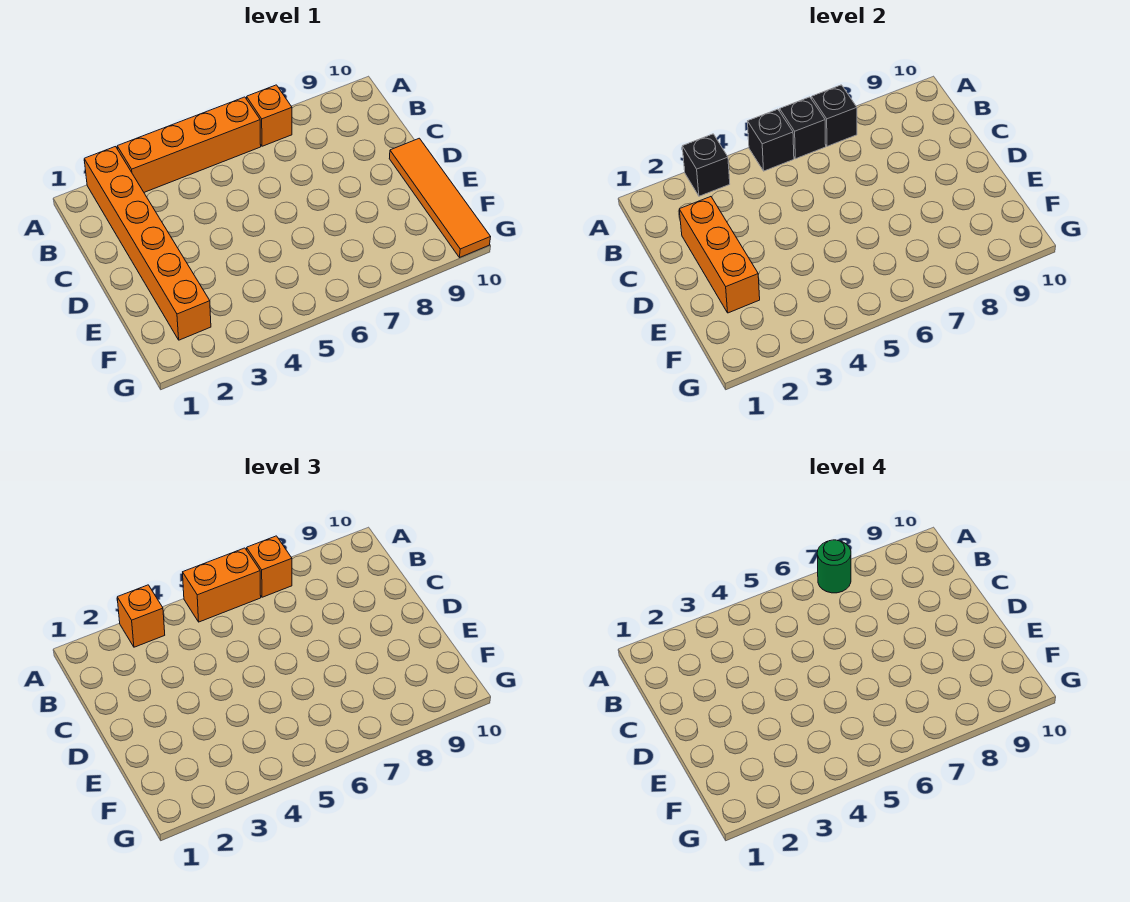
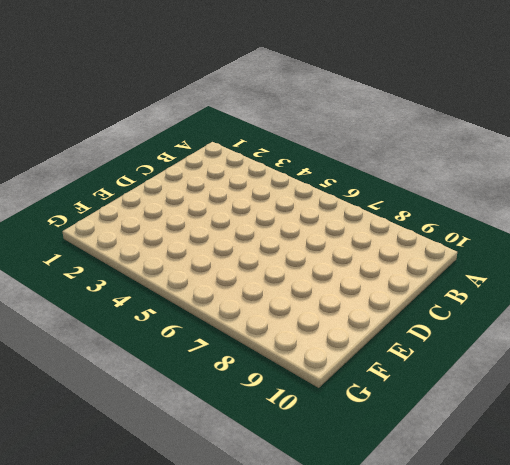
none -> orange 1x6 brick [84,147,211,340]
none -> orange 1x4 brick [117,97,261,192]
none -> orange 1x1 brick [247,85,292,146]

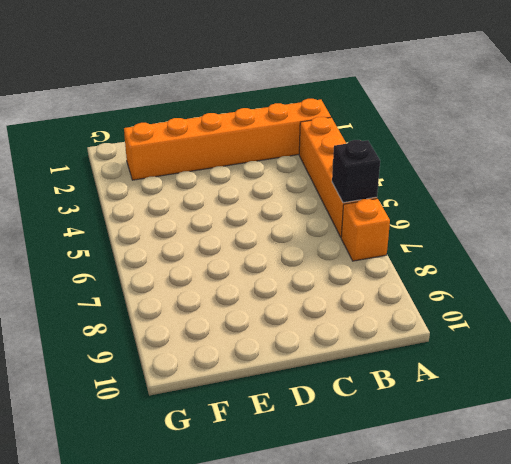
none -> orange 1x4 tile [389,138,490,258]
none -> black 1x1 brick [682,134,730,196]
none -> black 1x1 brick [748,109,794,171]

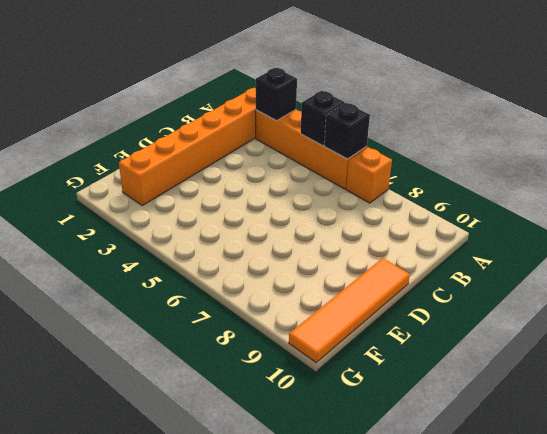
none -> black 1x1 brick [812,85,857,146]
none -> orange 1x3 brick [679,197,760,313]
none -> orange 1x1 brick [117,585,165,647]

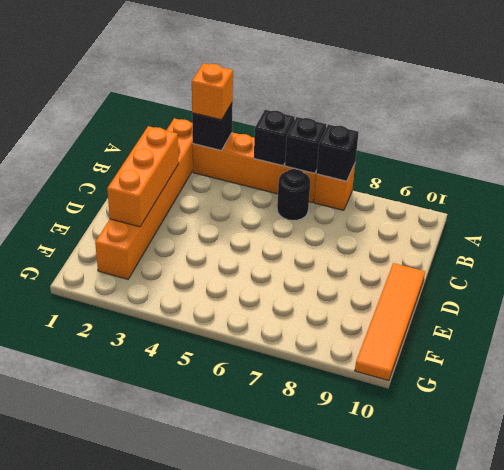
black 1x1 round brick [277,169,310,221] -> none
none -> orange 1x2 brick [183,548,261,622]
none -> orange 1x1 brick [247,536,292,597]
none -> green 1x1 round brick [817,540,851,593]

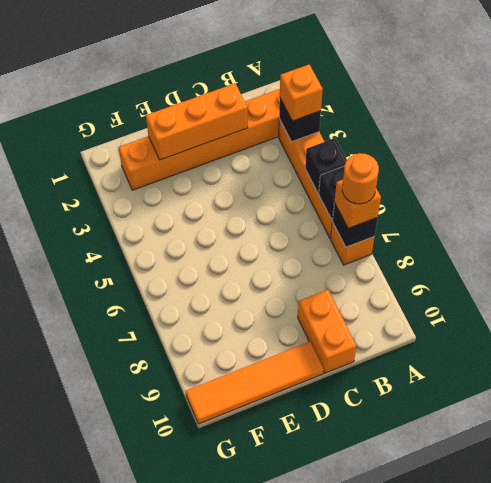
orange 1x1 round brick [342,153,379,204] -> green 1x1 round brick [817,540,851,593]
orange 1x2 brick [298,290,356,373] -> orange 1x2 brick moved to [183,548,261,622]

